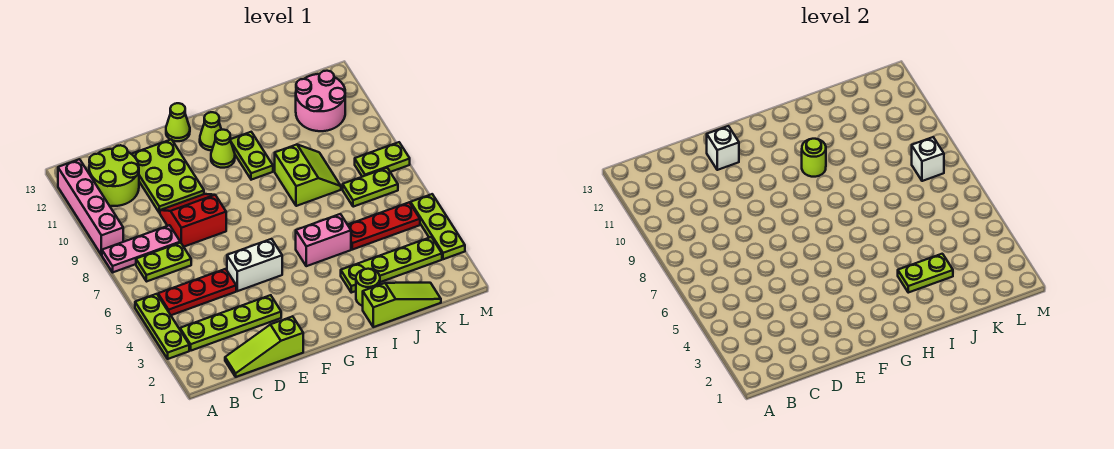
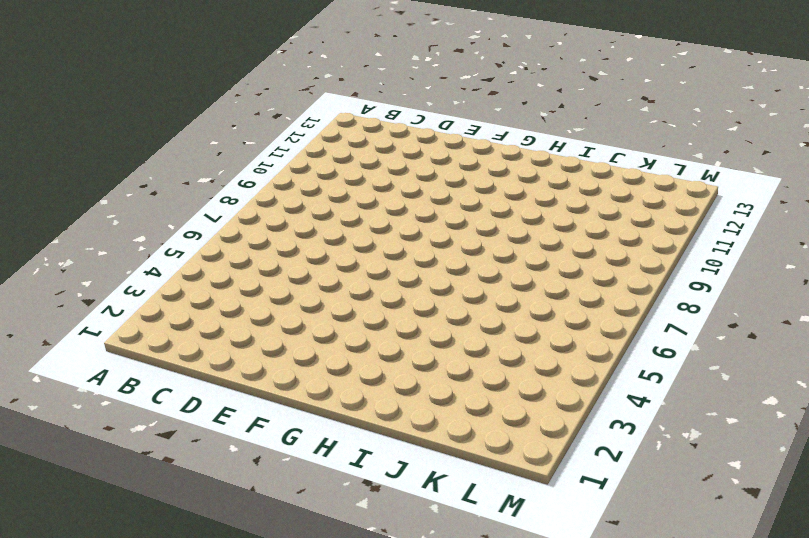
none -> lime 1x3 plate [135,294,189,359]
none -> pink 1x3 plate [102,225,180,272]
none -> pink 1x4 brick [58,159,123,255]

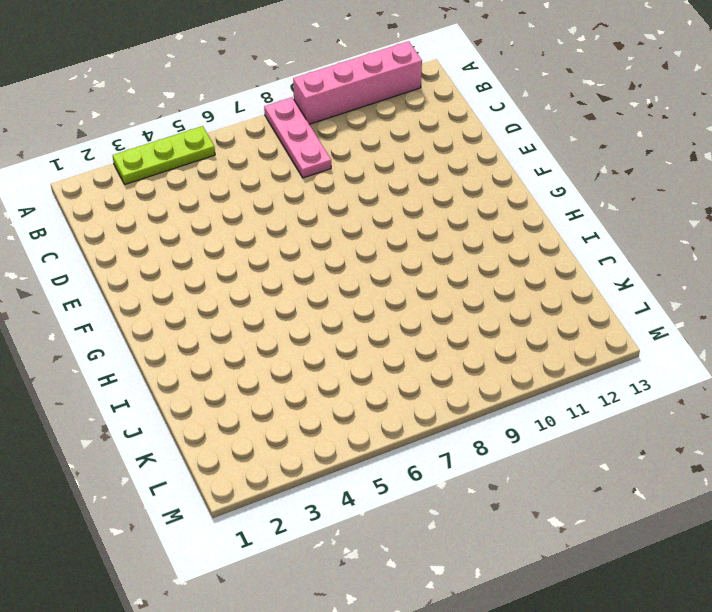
none -> lime 1x4 plate [180,295,281,351]
none -> red 1x3 plate [158,269,236,315]
none -> lime 1x2 plate [136,243,191,281]

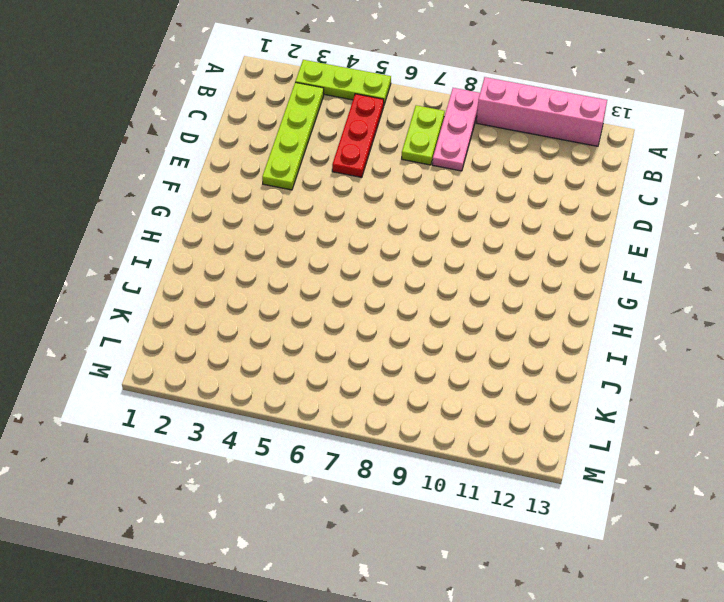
none -> lime 2x2 round brick [89,145,139,206]
none -> lime 1x3 slope [225,316,303,377]
none -> red 2x2 slope [160,194,226,247]

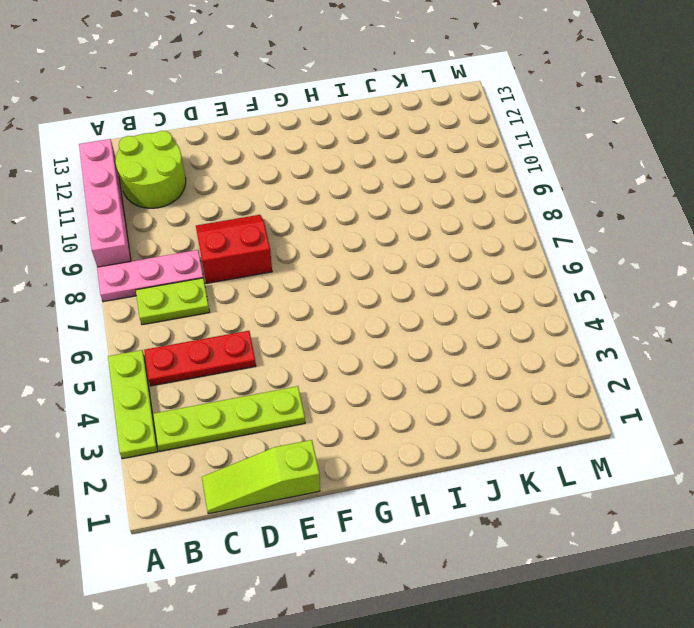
none -> lime 2x3 plate [132,139,204,213]
none -> white 1x2 brick [227,239,282,291]
none -> lime 1x1 cone [166,103,190,141]

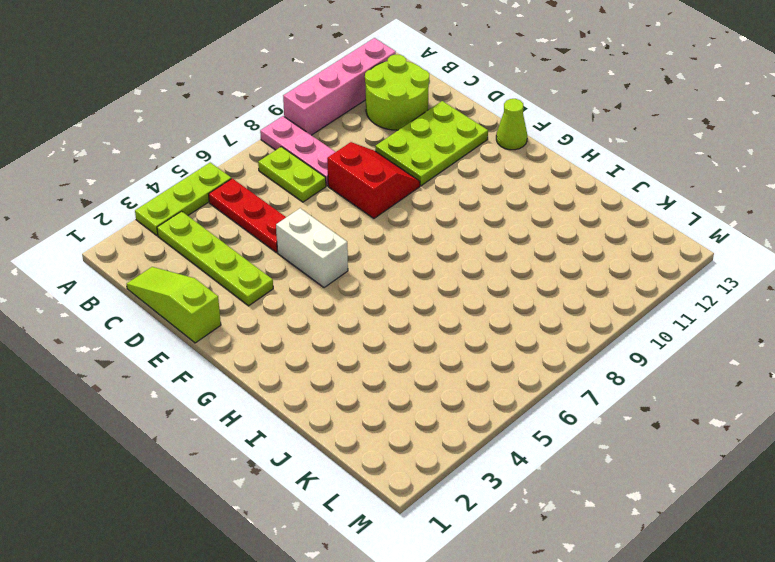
none -> lime 1x1 cone [211,130,235,168]
none -> lime 1x1 cone [200,112,221,150]
none -> pink 1x2 brick [296,214,351,266]

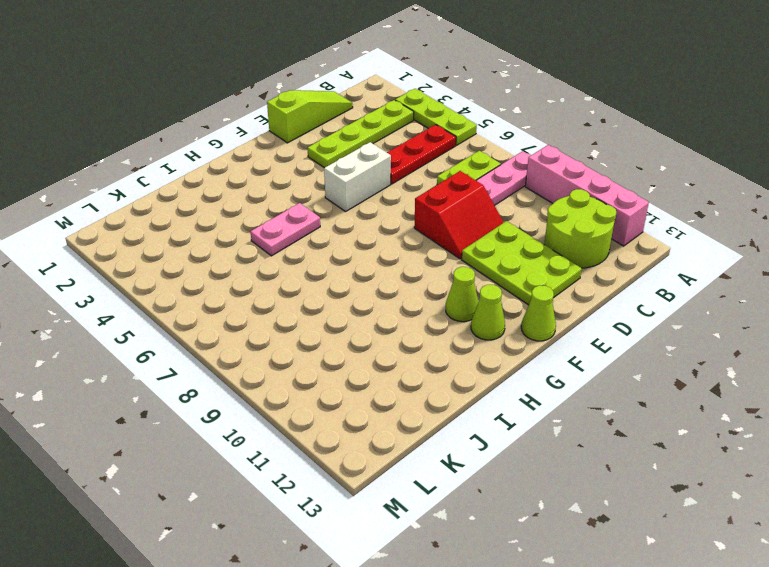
pink 1x2 plate [251,203,320,256] -> pink 1x2 brick [296,214,351,266]
none -> lime 1x2 plate [230,132,273,180]
none -> lime 1x3 slope [363,283,441,327]
none -> lime 1x1 round brick [356,269,380,306]

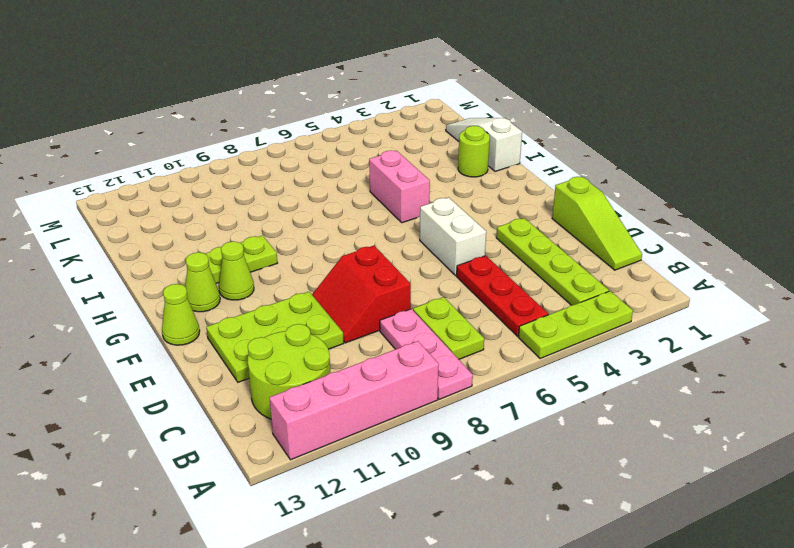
white 1x3 slope [446,118,522,171] -> lime 1x3 slope [363,283,441,327]
none -> lime 1x4 plate [341,237,442,293]
none -> lime 2x2 slope [275,144,341,206]
none -> red 1x3 plate [348,203,420,250]

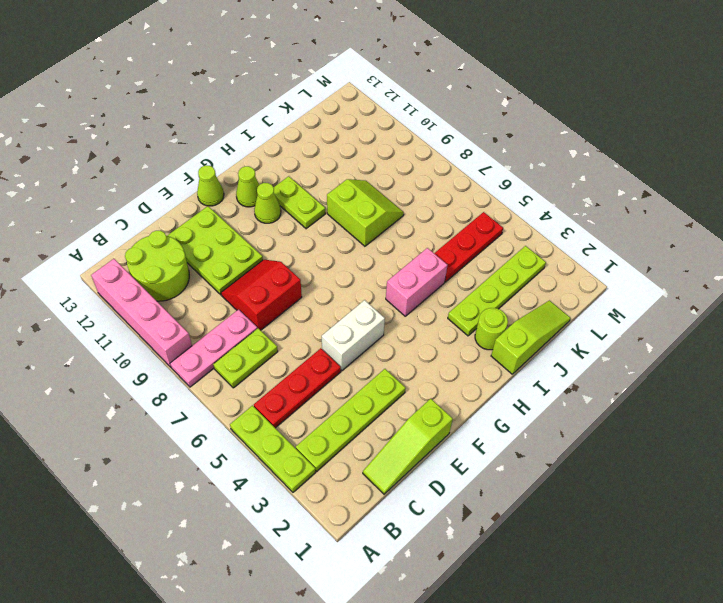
none -> lime 1x2 plate [343,168,398,207]
none -> pink 2x2 round brick [296,71,345,131]
none -> lime 1x2 plate [355,142,410,177]

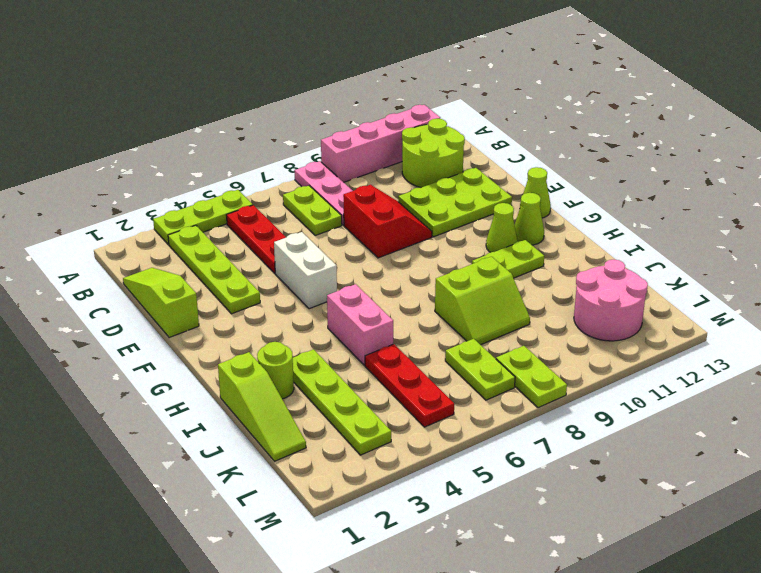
none -> lime 1x3 plate [411,194,465,259]
none -> white 1x1 brick [707,126,739,170]
none -> lime 1x1 round brick [802,139,826,177]

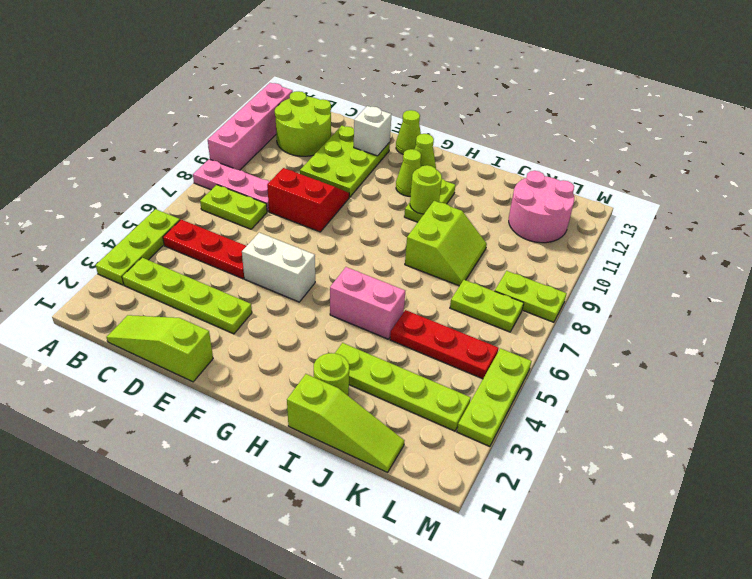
none -> lime 1x2 plate [898,254,953,293]
none -> white 1x1 brick [912,137,944,181]

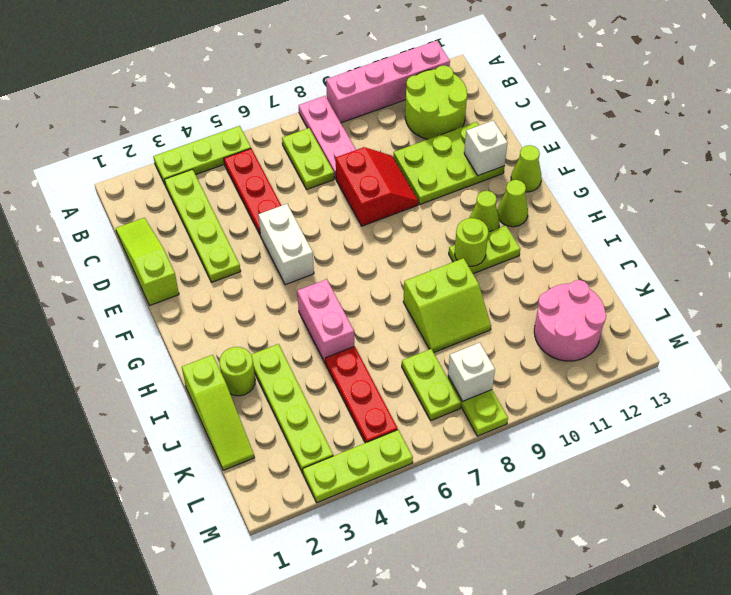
none -> lime 1x2 plate [898,254,953,293]

